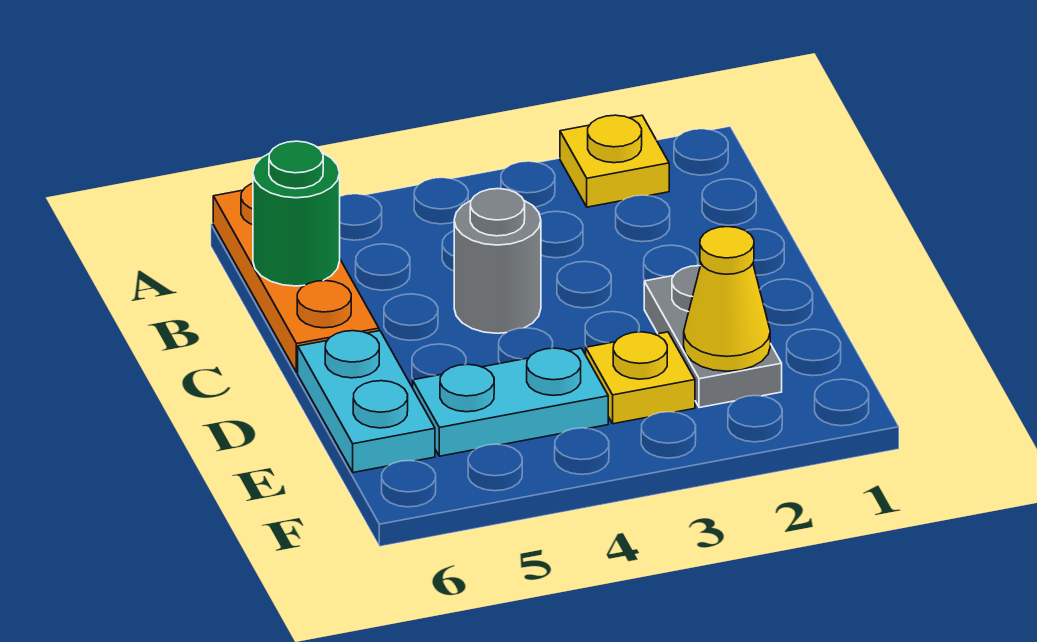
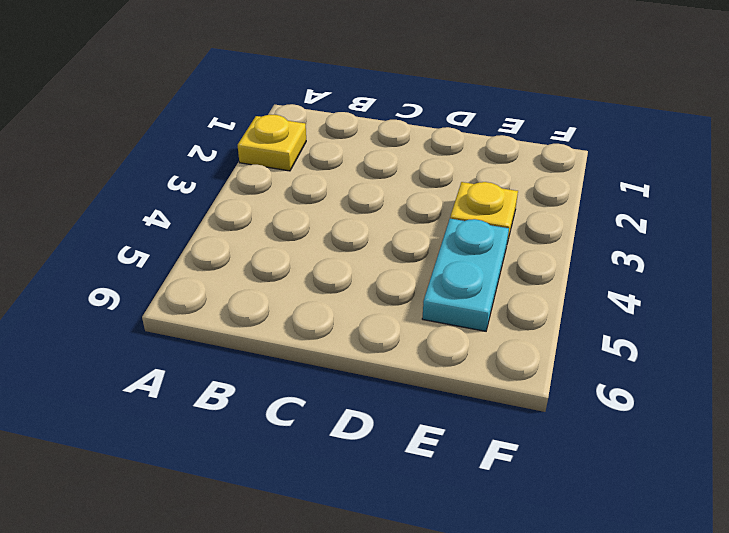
none -> orange 1x3 plate [213,183,379,372]
none -> grey 1x1 round brick [454,189,541,333]

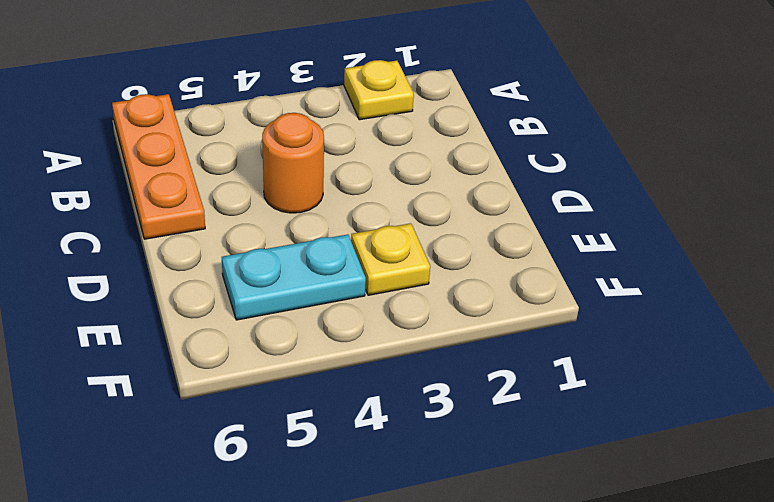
orange 1x1 round brick [262,113,324,213] -> grey 1x1 round brick [454,189,541,333]
none -> grey 1x2 plate [644,266,782,408]
none -> cyan 1x2 plate [298,331,435,472]

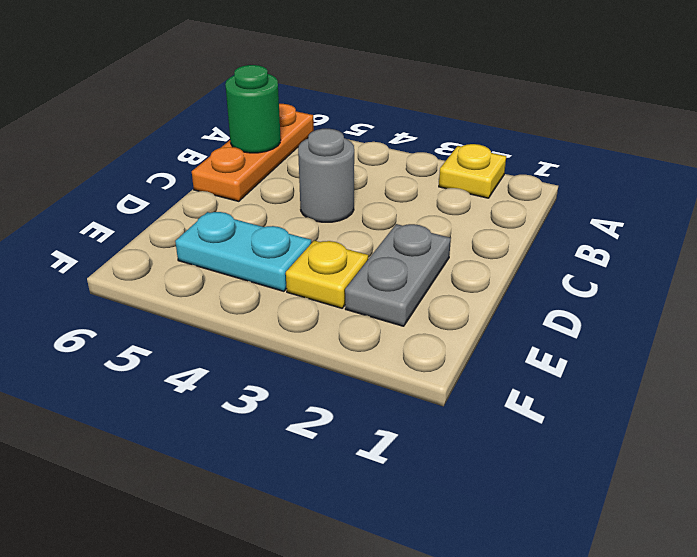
none -> cyan 1x2 plate [298,331,435,472]
none -> yellow 1x1 cone [684,227,770,371]

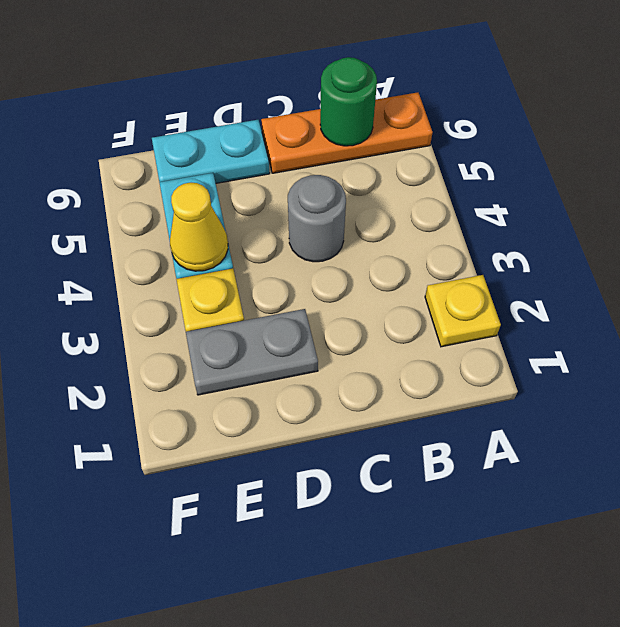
yellow 1x1 cone [170,183,228,271] -> yellow 1x1 cone moved to [684,227,770,371]

